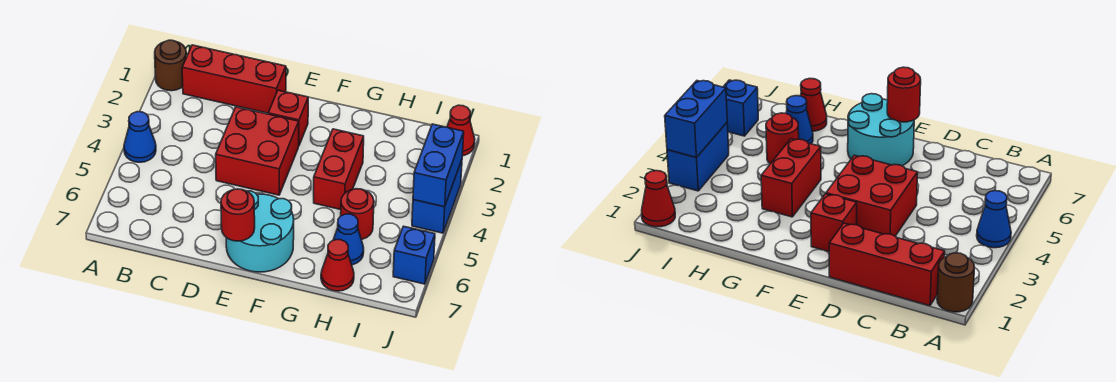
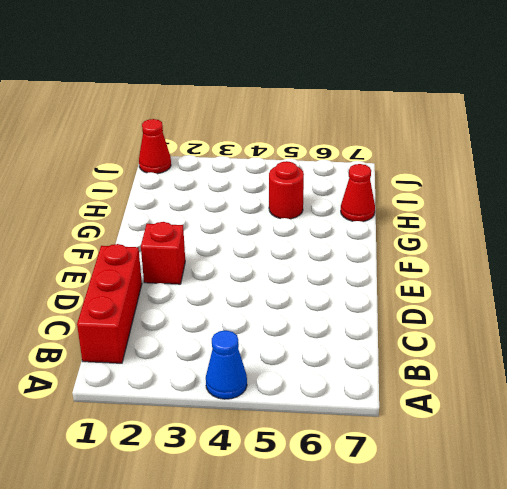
none -> brown 1x1 round brick [155,40,186,91]
none -> red 2x2 brick [216,107,299,195]
none -> cyan 2x2 round brick [226,191,294,272]

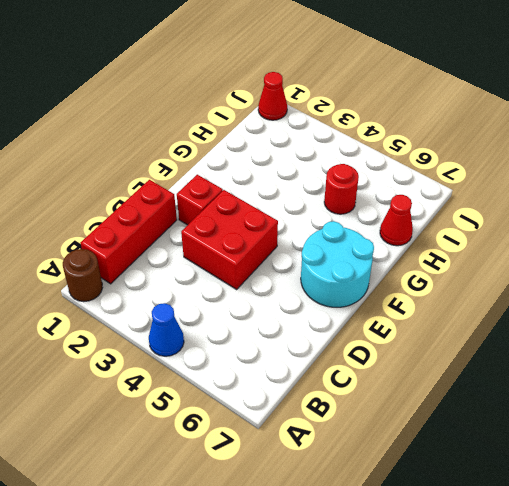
none -> red 1x2 brick [314,129,364,210]
none -> blue 1x1 cone [333,214,364,265]
none -> blue 1x2 brick [412,160,462,233]

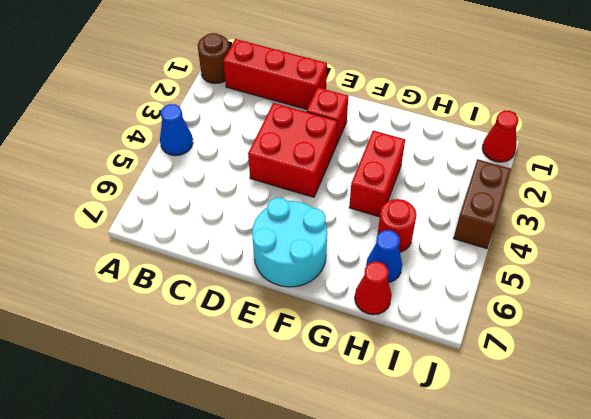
brown 1x2 brick [453,159,511,249] -> blue 1x2 brick [412,160,462,233]
none -> blue 1x1 brick [393,226,435,284]
none -> red 1x1 round brick [221,189,255,241]
none -> blue 1x2 brick [413,124,464,207]

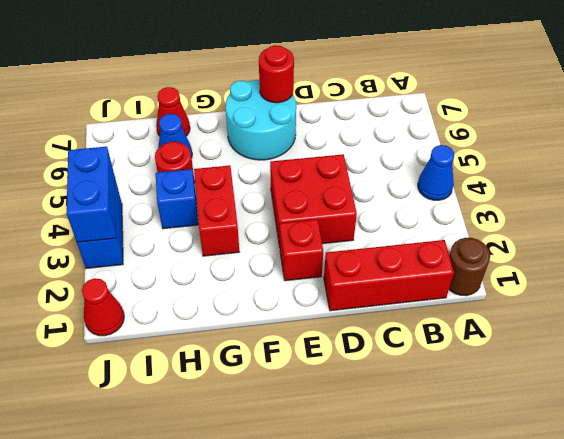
blue 1x1 brick [156,169,198,229] -> blue 1x1 brick moved to [393,226,435,284]

